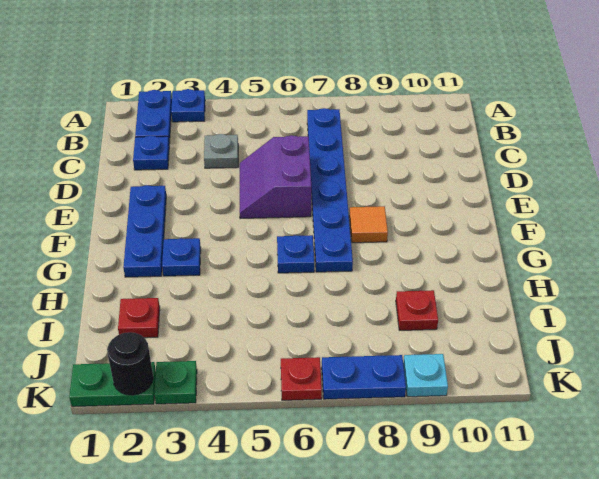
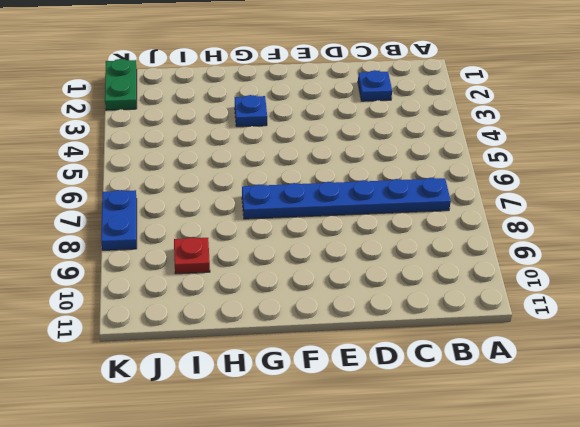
none -> blue 1x2 plate [135,90,172,143]
none -> blue 1x1 plate [171,89,205,122]
none -> grey 1x1 plate [204,134,238,168]

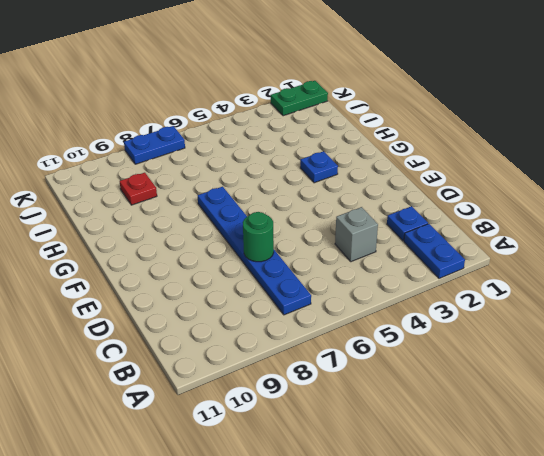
grey 1x1 brick [335,207,378,262] -> grey 1x1 plate [204,134,238,168]
green 1x1 round brick [243,212,274,262] -> none
none -> blue 1x1 plate [171,89,205,122]
none -> purple 2x2 slope [240,135,311,219]
none -> blue 1x3 plate [123,185,166,277]

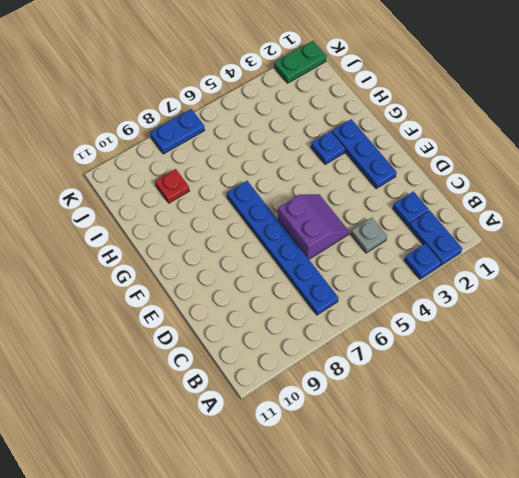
none -> orange 1x1 tile [349,206,388,243]
none -> blue 1x1 plate [277,235,314,273]
none -> red 1x1 plate [118,298,160,338]

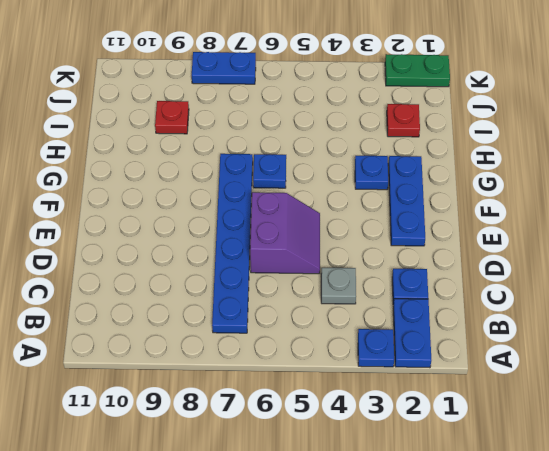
none -> orange 1x1 tile [349,206,388,243]
none -> green 1x1 plate [154,361,197,404]
none -> red 1x1 plate [281,357,322,400]

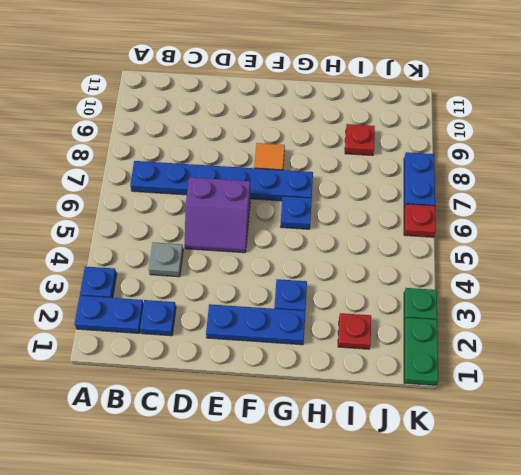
none -> cyan 1x1 plate [403,354,448,397]
none -> black 1x1 round brick [107,332,153,395]

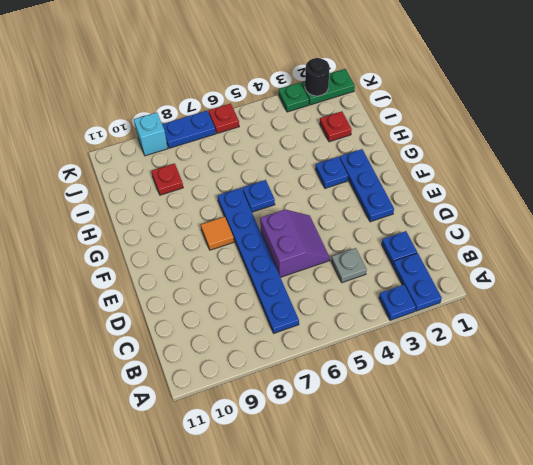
cyan 1x1 brick [134,112,168,156] -> cyan 1x1 plate [403,354,448,397]

